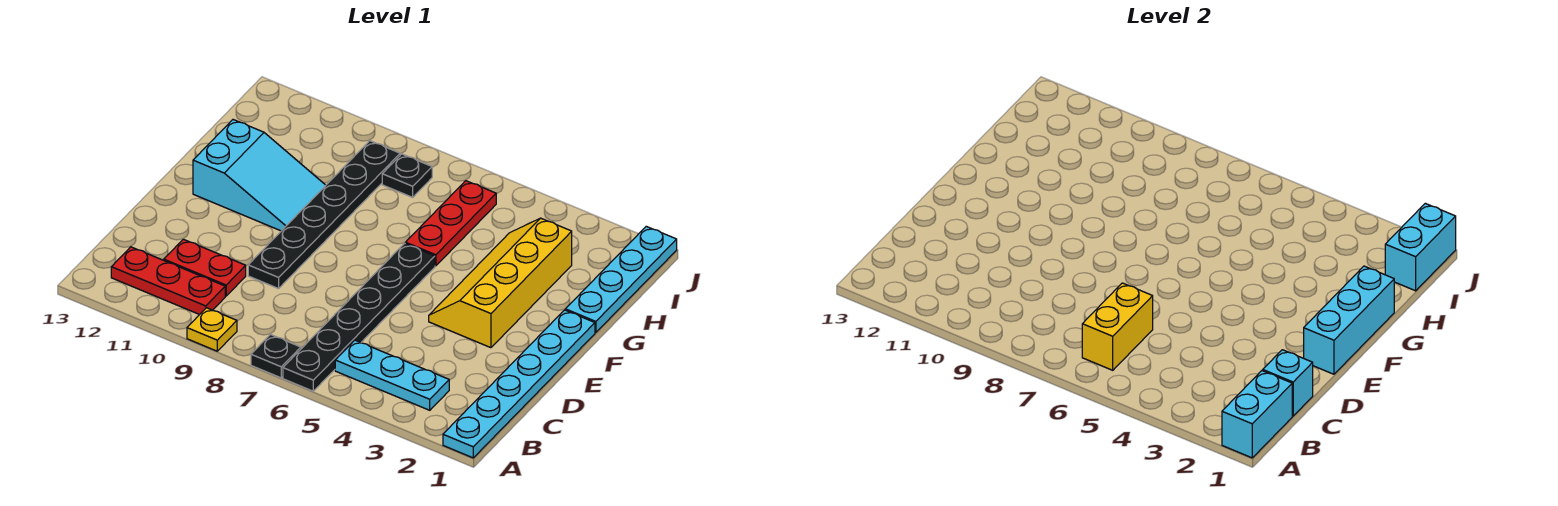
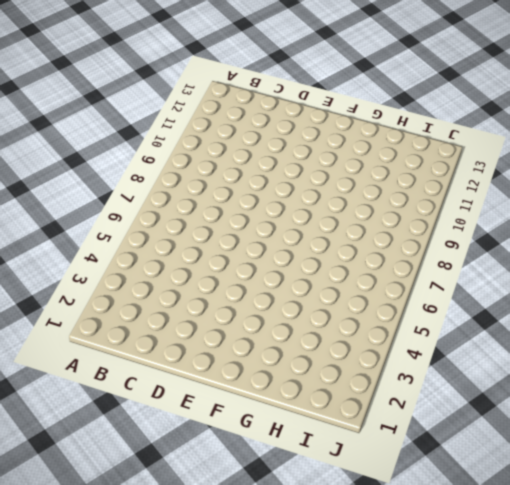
none -> cyan 1x6 plate [443,310,595,458]
none -> black 1x6 plate [283,243,435,391]
none -> black 1x1 plate [251,335,301,378]

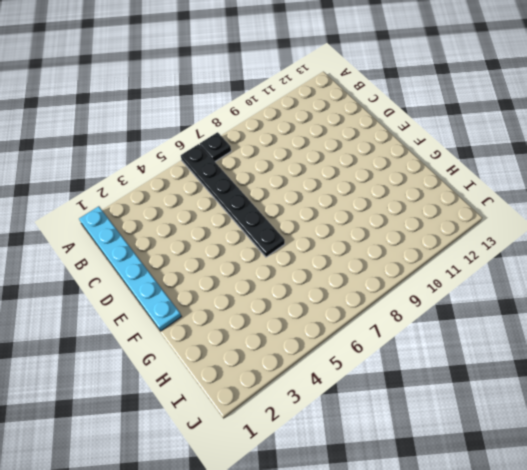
none -> yellow 1x1 plate [187,308,237,351]
none -> cyan 1x3 plate [335,340,449,410]
none -> red 1x3 plate [111,247,225,315]

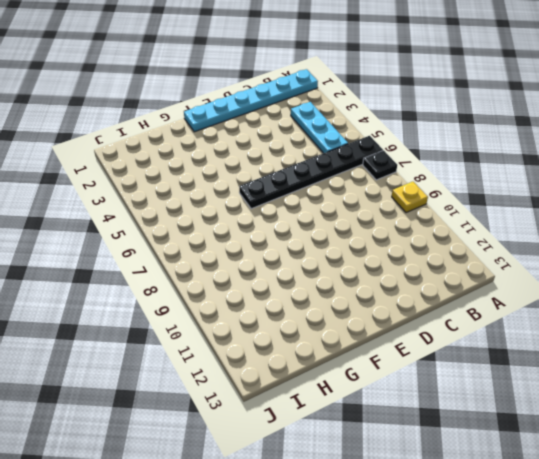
none -> red 1x3 plate [111,247,225,315]
none -> red 1x2 plate [164,239,246,296]
none -> black 1x6 plate [248,141,400,289]

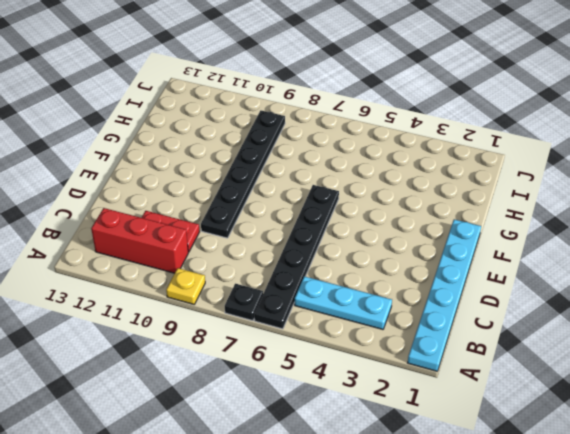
red 1x3 brick [91,208,188,273] -> red 1x3 plate [111,247,225,315]
none -> yellow 2x4 slope [429,218,572,348]
none -> cyan 2x3 slope [193,120,326,231]
none -> cyan 1x4 plate [565,226,677,333]

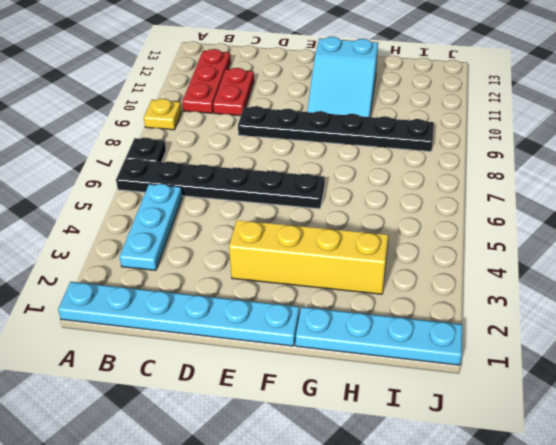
none -> red 1x3 plate [405,181,496,266]
none -> black 1x1 plate [382,154,432,197]
none -> cyan 1x2 brick [1222,371,1292,458]

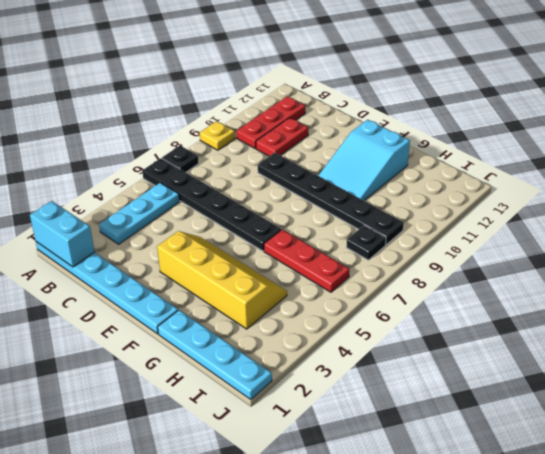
none -> yellow 1x2 brick [1082,283,1153,370]
none -> cyan 1x1 brick [1263,350,1313,416]
none -> cyan 1x3 brick [1304,266,1394,374]

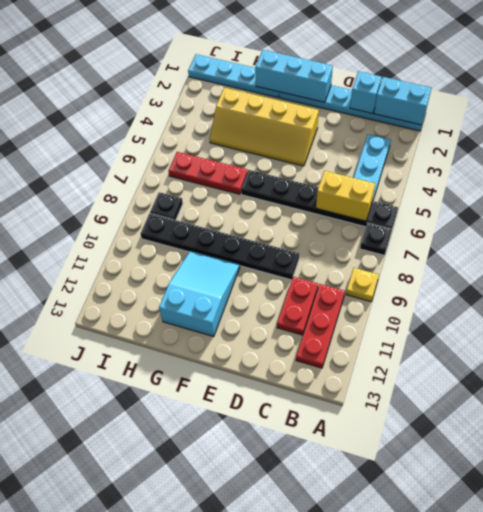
none -> cyan 1x2 brick [1385,203,1456,291]

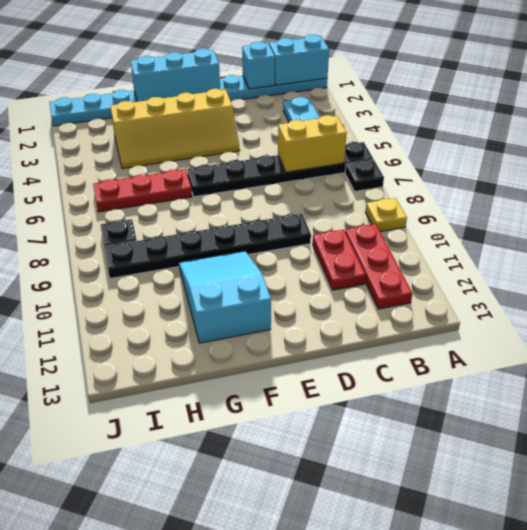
none -> cyan 1x2 brick [1385,203,1456,291]

